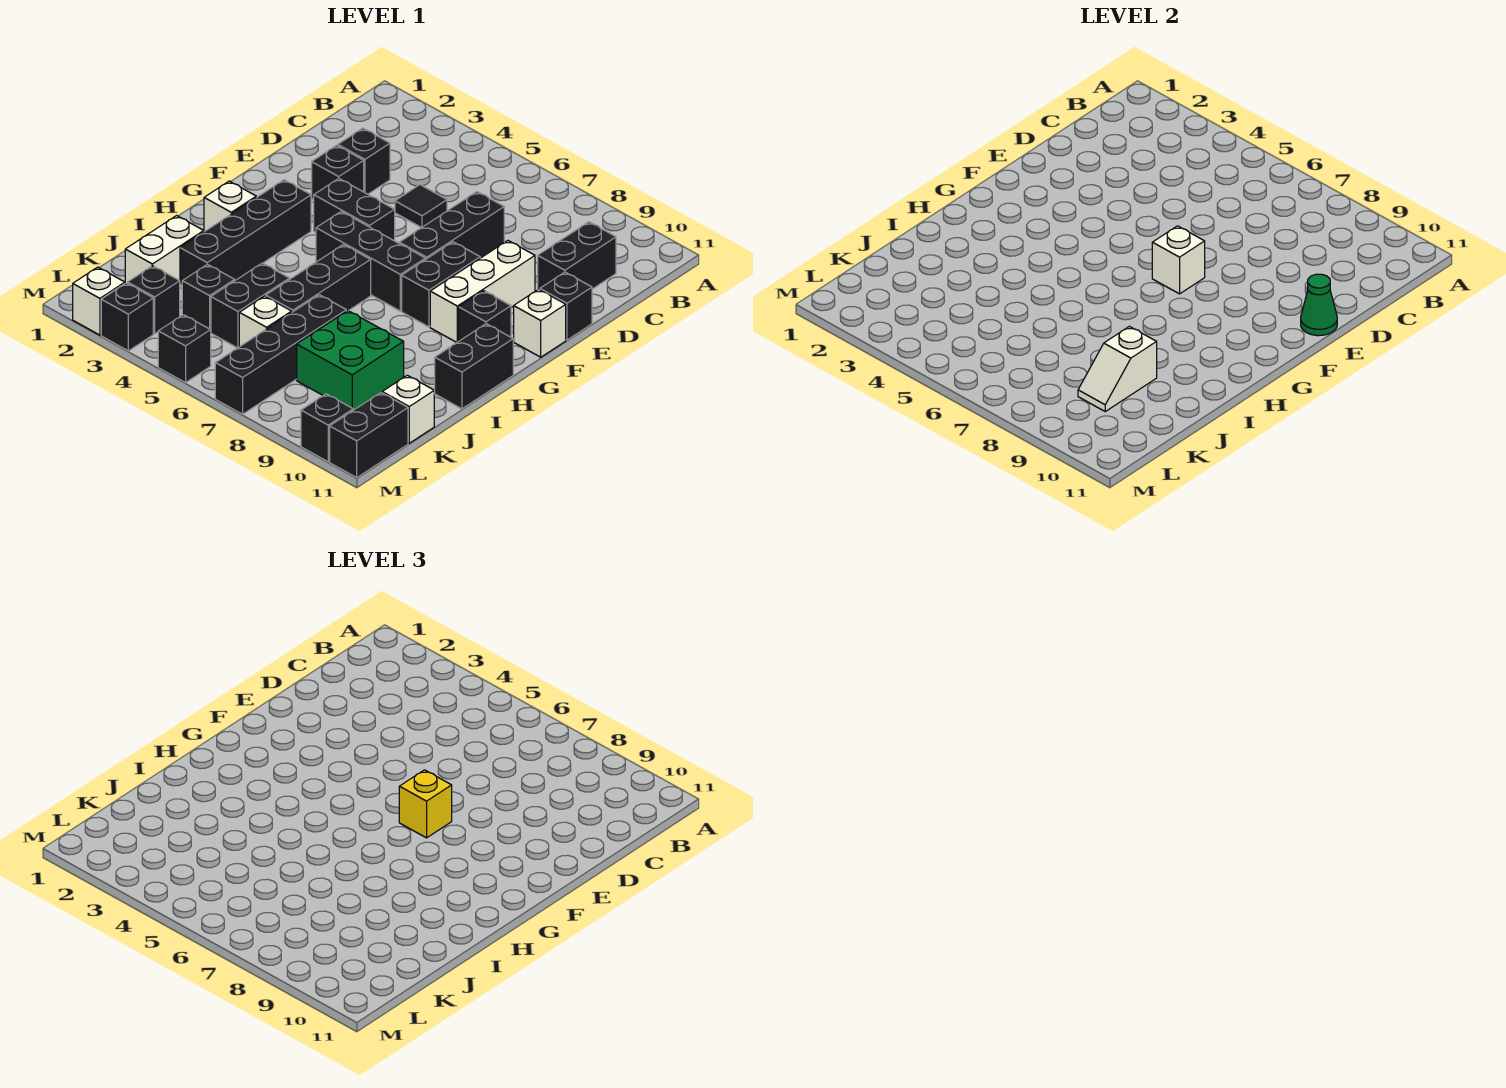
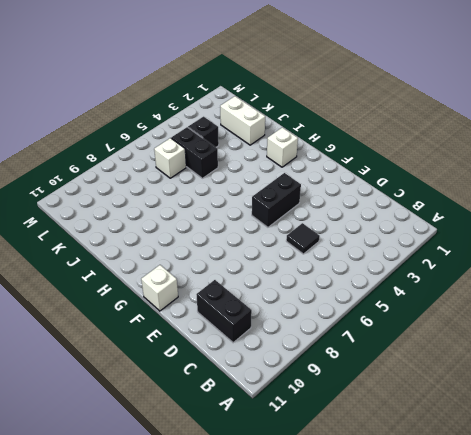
none -> black 1x1 brick [338,128,390,194]
none -> black 1x3 brick [399,192,504,260]
none -> black 1x1 brick [312,145,364,200]
none -> white 1x3 brick [430,241,535,342]

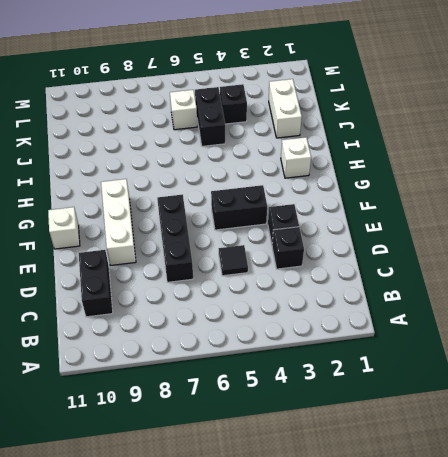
none -> black 1x1 brick [540,272,592,340]
none -> black 1x2 brick [402,242,480,327]
none -> black 1x4 brick [180,180,311,285]
none -> black 1x3 brick [316,212,425,311]

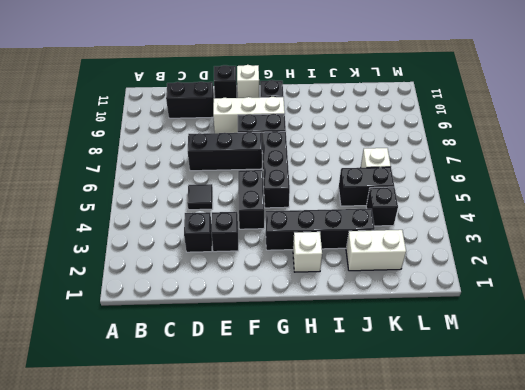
none -> black 1x3 brick [266,245,371,312]
none -> black 1x2 brick [435,324,513,409]
none -> black 1x4 brick [215,295,346,414]
none -> green 2x2 brick [297,311,404,410]

